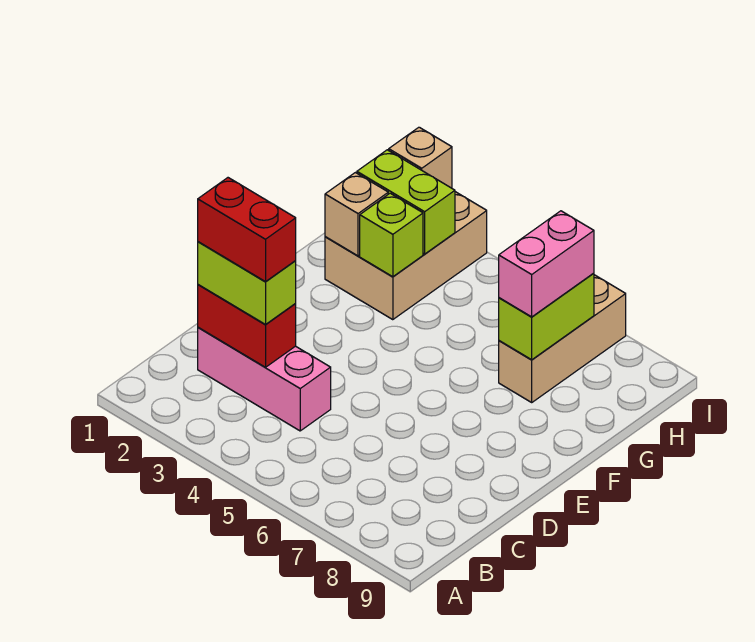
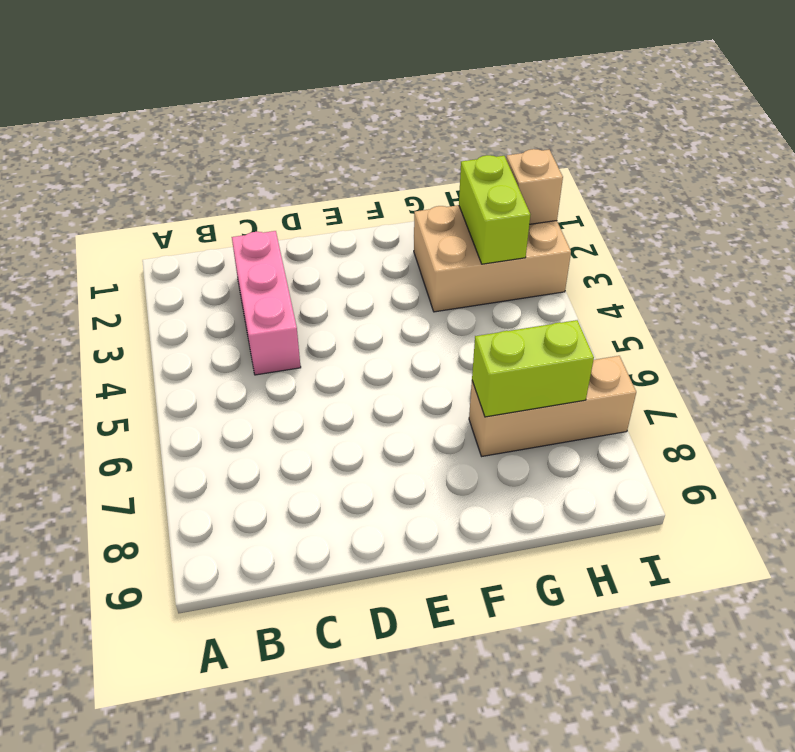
none -> red 1x2 brick [198,285,296,367]
none -> tan 1x1 brick [325,173,388,256]
none -> lime 1x1 brick [360,193,423,277]

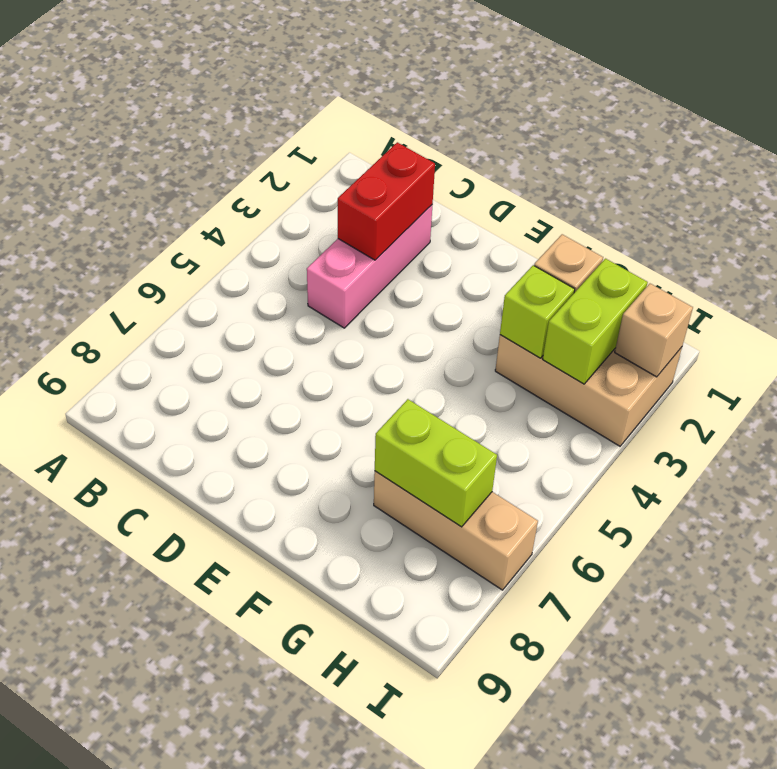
none -> lime 1x2 brick [198,242,296,324]
none -> pink 1x2 brick [499,211,594,317]
none -> red 1x2 brick [198,178,296,282]

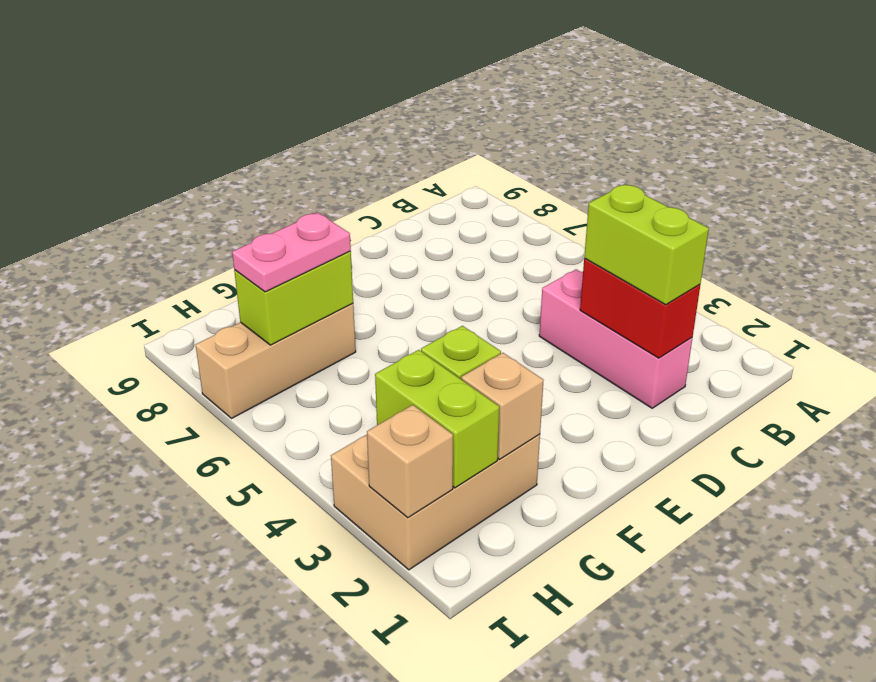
pink 1x2 plate [232,213,351,292] -> pink 1x2 brick [499,211,594,317]
none -> red 1x2 brick [198,178,296,282]

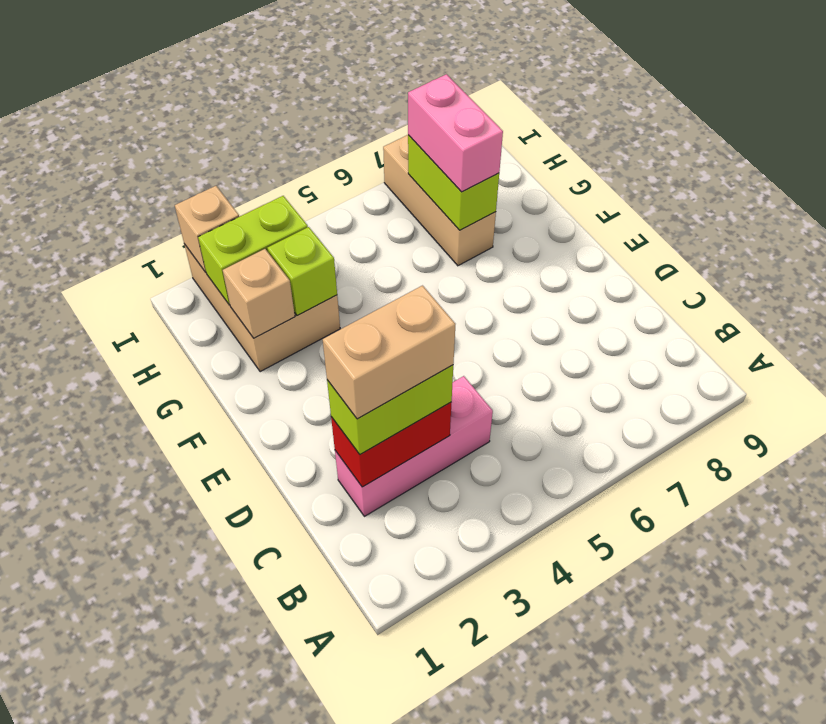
tan 1x2 brick [323,286,455,419] -> red 1x2 brick [198,178,296,282]

